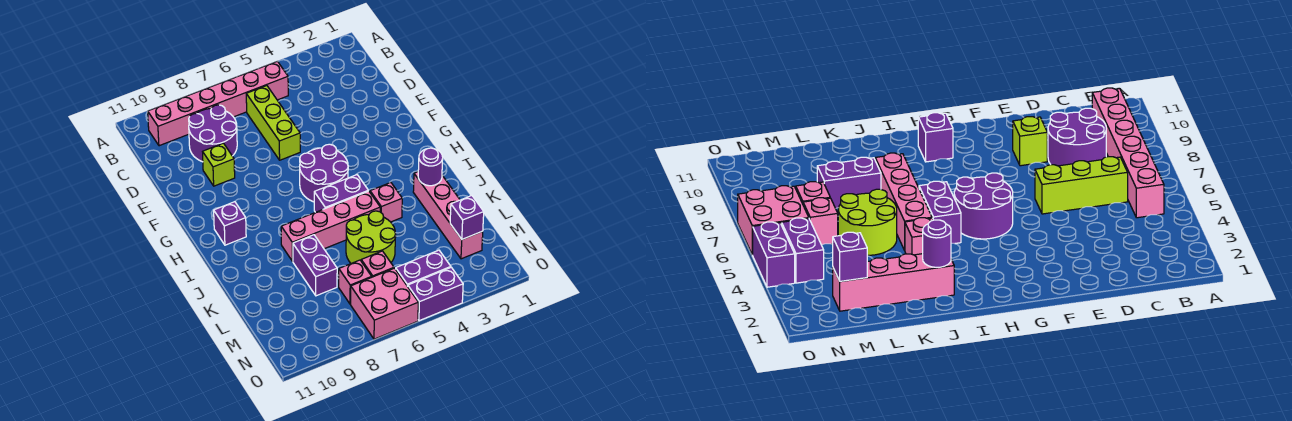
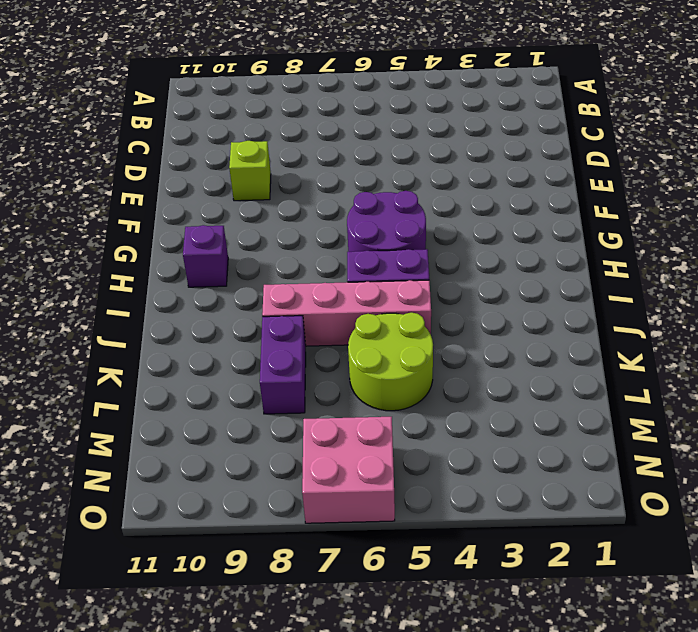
none -> pink 1x6 brick [148,61,288,146]
none -> lime 1x3 brick [246,86,300,160]
none -> purple 2x2 round brick [189,105,237,162]

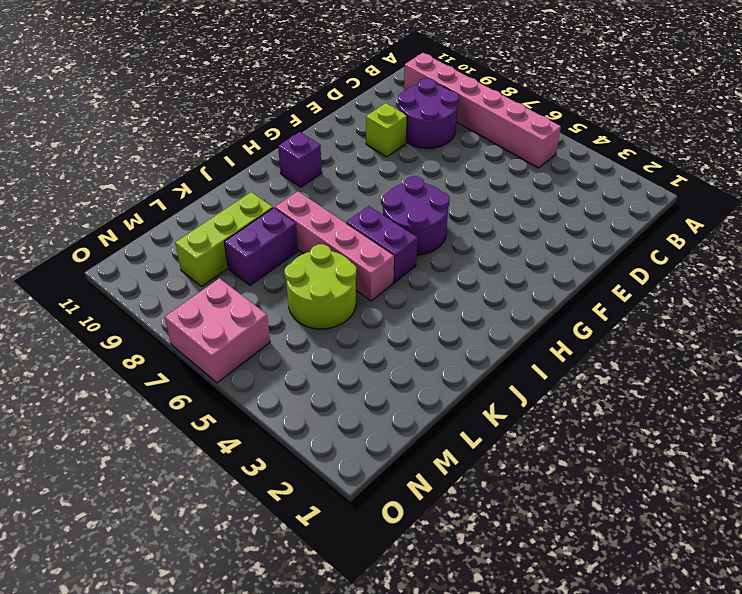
lime 1x3 brick [175,192,273,286] -> lime 1x3 brick moved to [246,86,300,160]
none -> pink 1x4 brick [413,172,483,259]
none -> pink 1x1 brick [370,183,402,222]
none -> pink 1x1 brick [361,251,394,277]

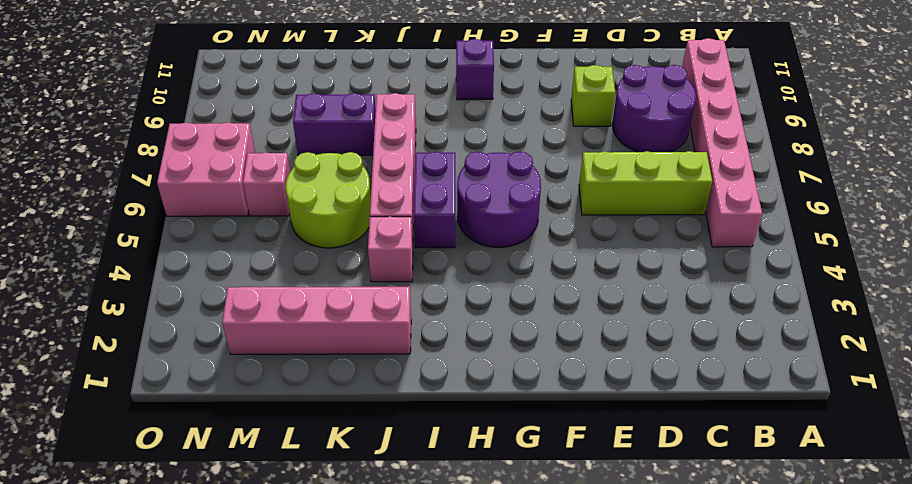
none -> pink 1x1 brick [339,260,372,304]
none -> purple 1x2 brick [396,250,451,286]
none -> purple 1x2 brick [408,267,463,321]

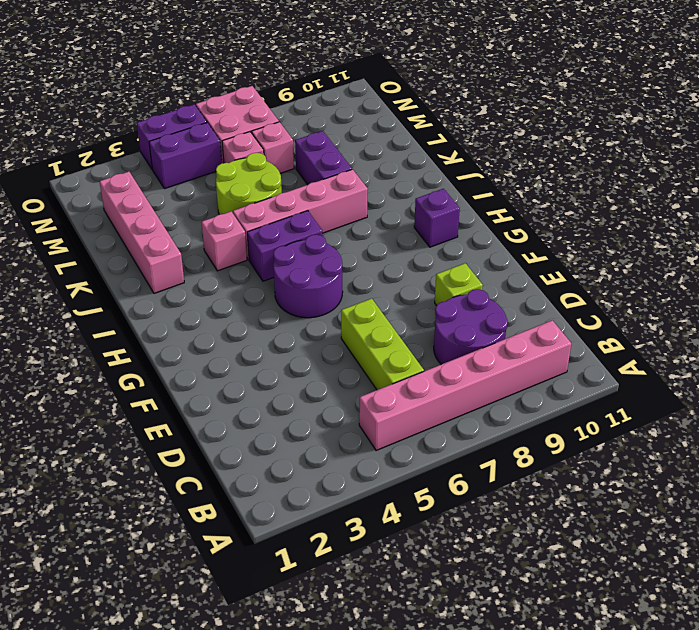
none -> purple 1x1 round brick [418,148,443,186]
none -> purple 1x1 brick [450,196,484,239]

